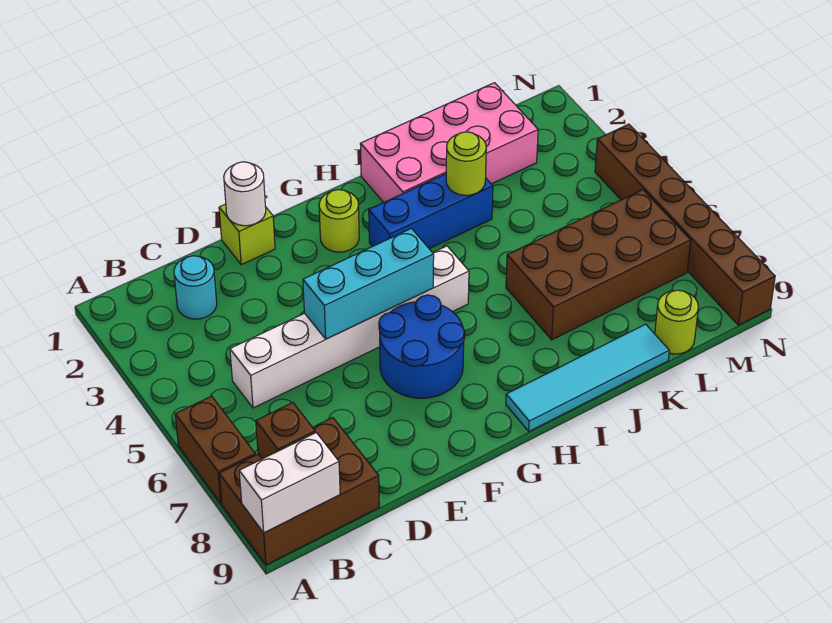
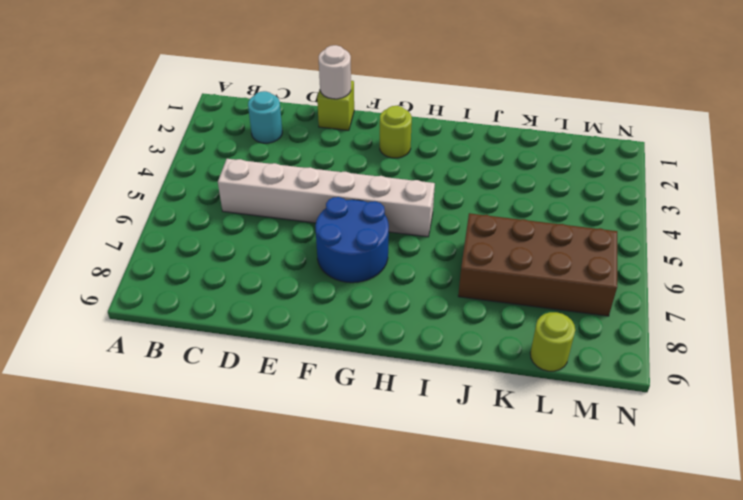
none -> brown 1x2 brick [175,396,255,504]
none -> brown 2x3 brick [219,418,379,565]
none -> blue 1x3 brick [369,174,493,249]

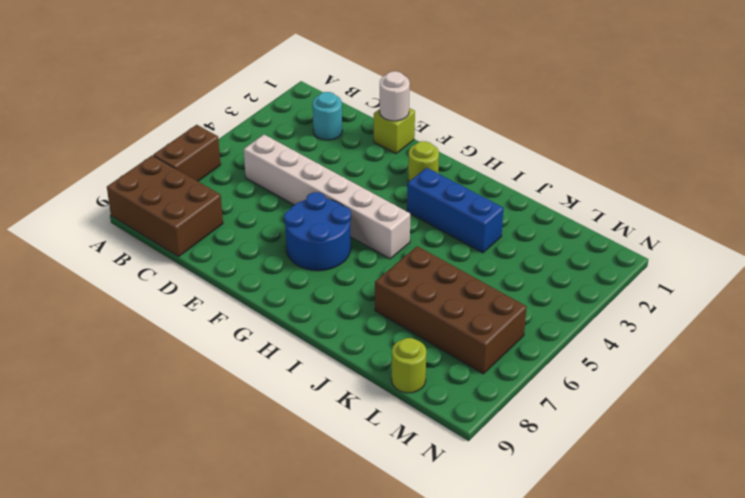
none -> cyan 1x4 tile [506,324,669,431]
none -> pink 2x4 brick [360,83,538,203]
none -> brown 1x6 brick [595,124,775,325]

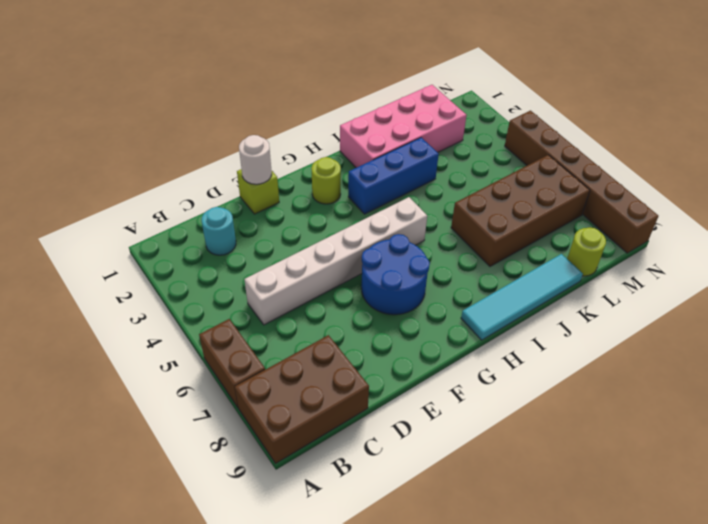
none -> white 1x2 brick [239,433,340,533]
none -> brown 1x1 brick [256,403,315,459]
none -> cyan 1x3 brick [303,228,434,339]

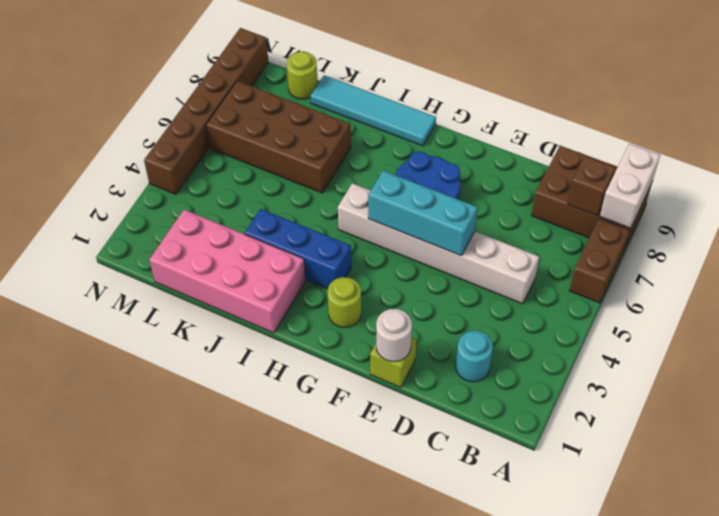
white 1x2 brick [600,144,660,228] -> white 1x2 brick turned to [239,433,340,533]
none -> lime 1x1 round brick [446,132,486,195]

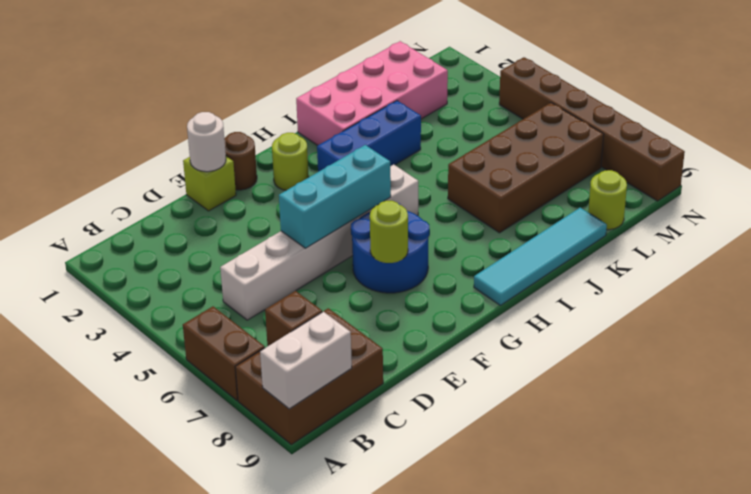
brown 1x1 round brick [224,132,257,190] -> none
lime 1x1 round brick [370,201,408,263] -> lime 1x1 round brick moved to [446,132,486,195]
none -> cyan 1x1 round brick [174,256,217,319]

